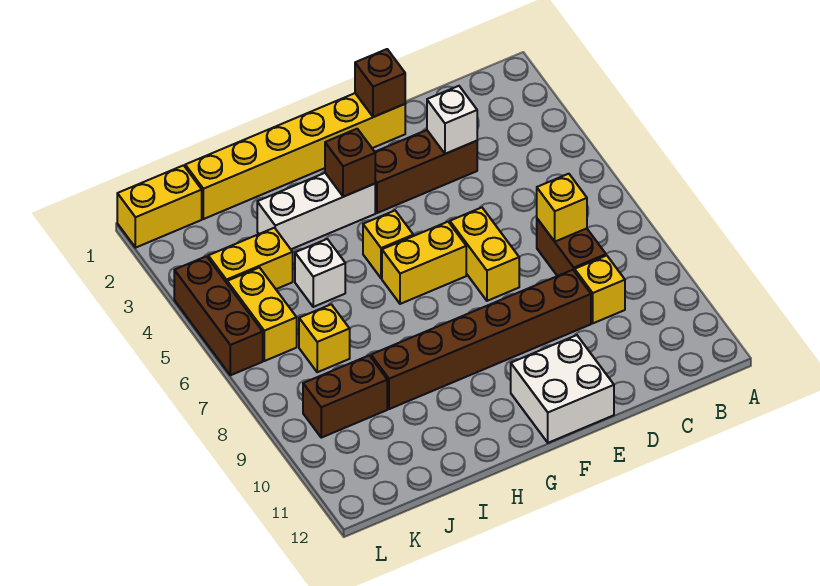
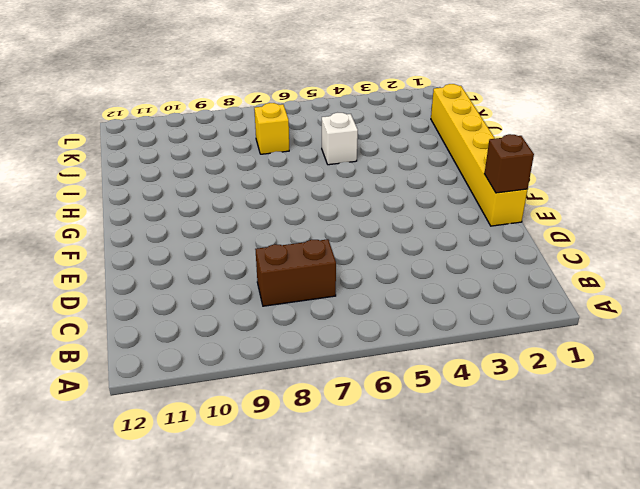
none -> yellow 1x1 brick [575,255,625,323]
none -> brown 1x3 brick [375,130,477,213]
none -> brown 1x6 brick [371,270,591,409]

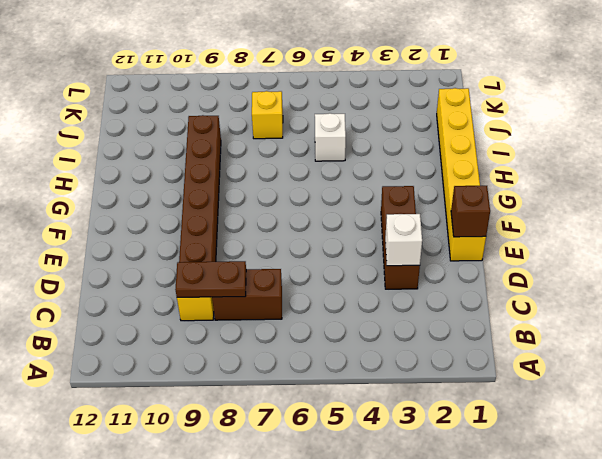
brown 1x2 plate [175,261,246,297] -> none
none -> yellow 1x2 brick [450,208,519,301]
none -> white 2x2 brick [511,335,614,443]
none -> yellow 1x2 brick [382,222,466,304]

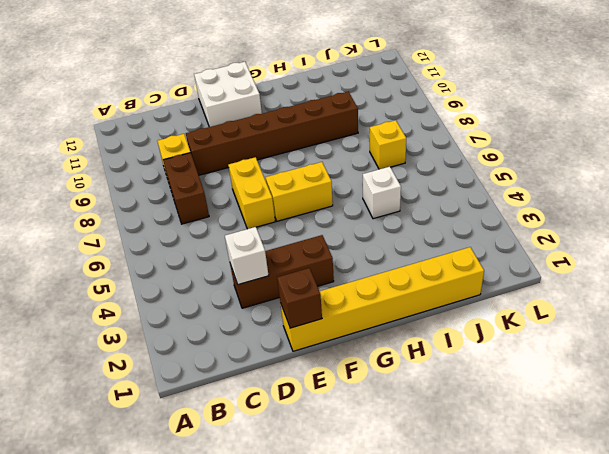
none -> white 1x3 brick [257,173,375,249]
none -> yellow 1x1 brick [363,211,413,278]
none -> yellow 1x2 brick [208,228,293,289]

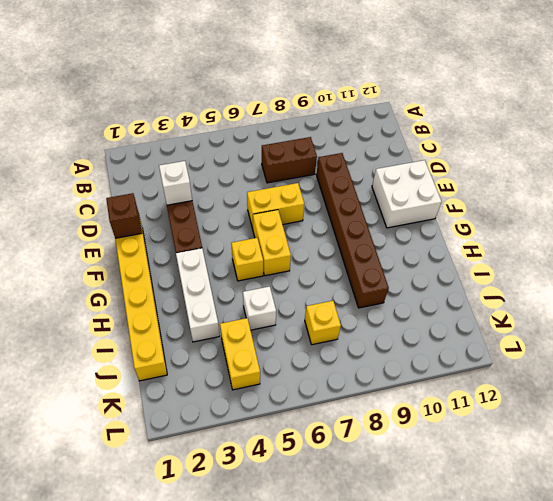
none -> yellow 1x1 brick [575,255,625,323]
none -> brown 1x2 brick [303,356,387,438]
none -> yellow 1x2 brick [117,165,202,248]

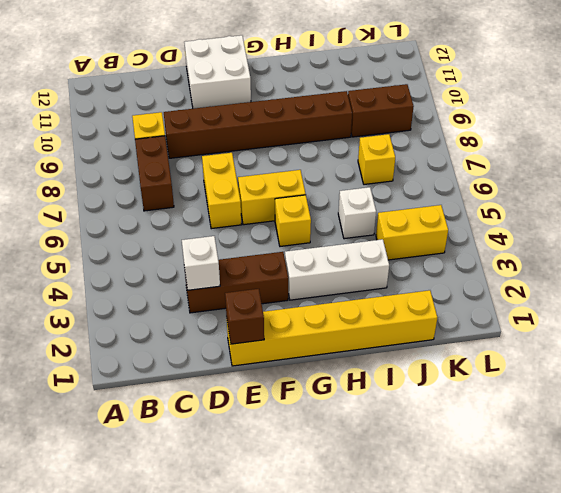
none -> yellow 1x2 brick [117,165,202,248]
none -> yellow 1x2 brick [227,268,297,361]
none -> brown 1x3 brick [174,256,263,375]

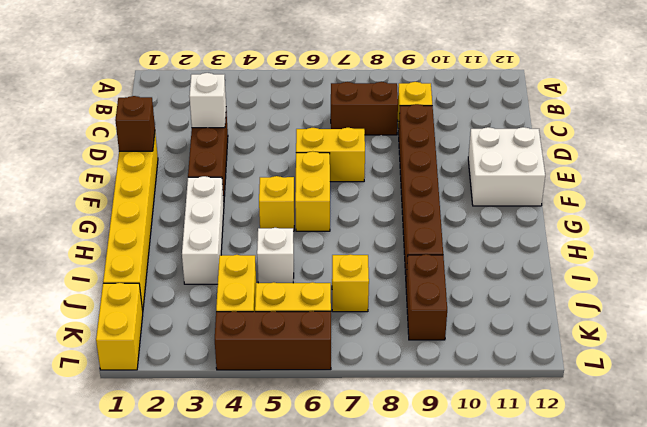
none -> yellow 1x1 brick [537,174,587,242]
none -> brown 1x1 brick [325,129,375,197]

